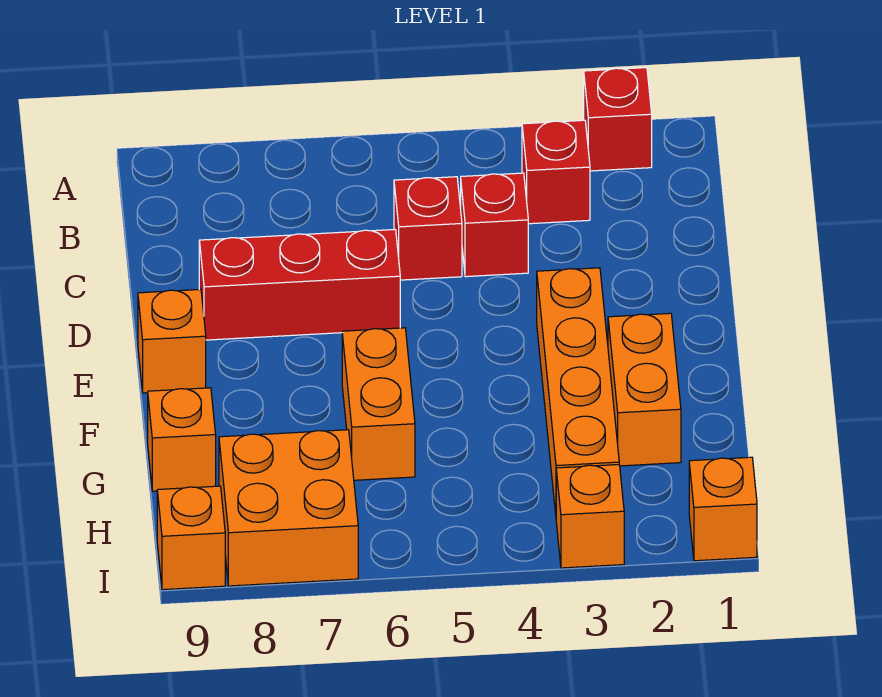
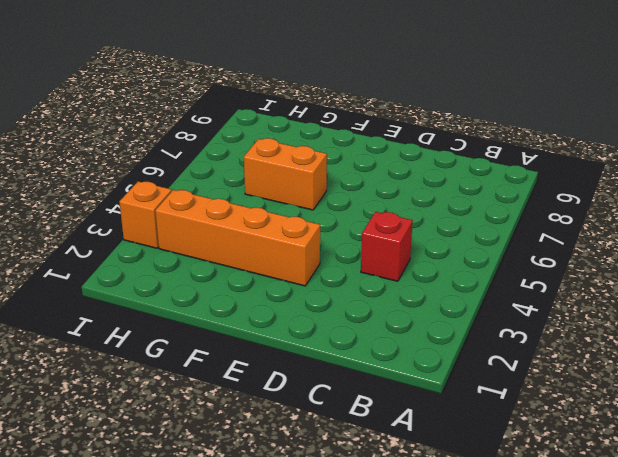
none -> red 1x1 brick [584,68,652,171]
none -> red 1x1 brick [522,120,590,224]
none -> red 1x1 brick [394,177,462,280]

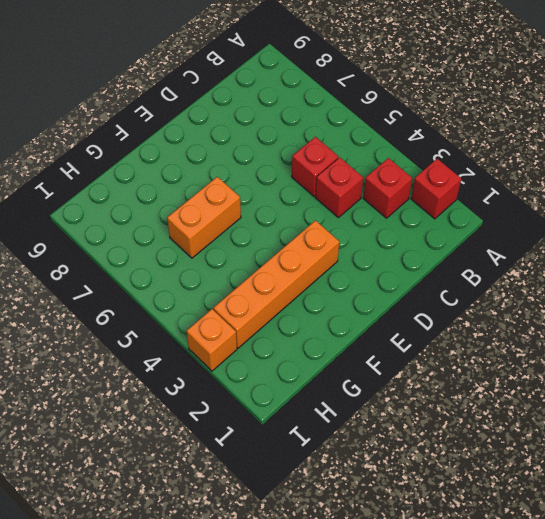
none -> red 1x3 brick [199,230,400,340]
none -> orange 1x1 brick [138,289,206,393]
none -> orange 1x2 brick [608,313,681,466]

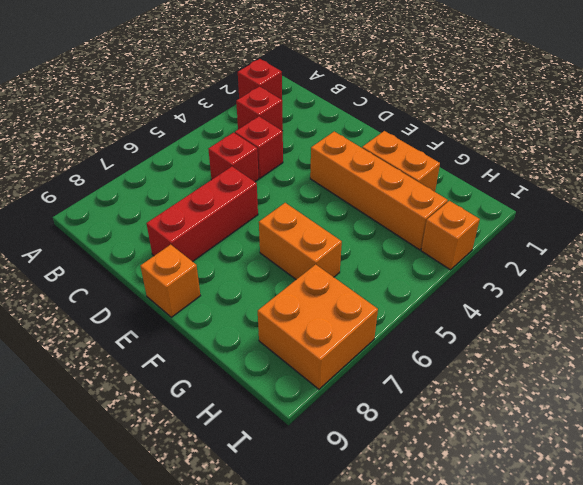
none -> orange 1x1 brick [148,388,216,491]
none -> orange 1x1 brick [689,457,757,561]
none -> orange 1x1 brick [157,486,225,590]

